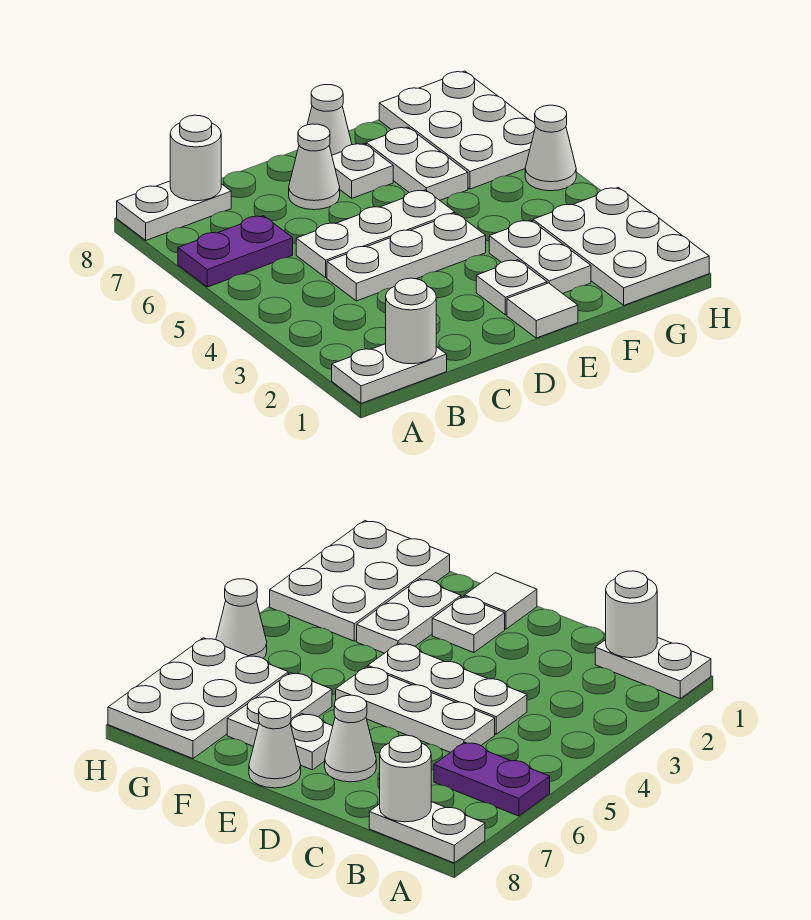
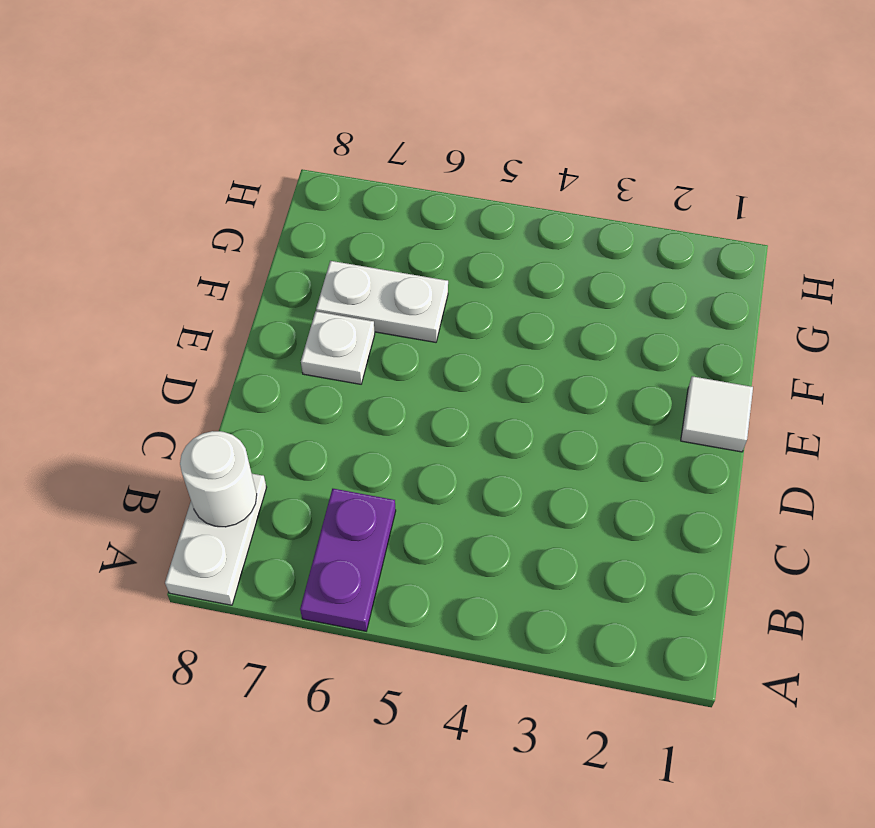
none -> white 1x2 plate [332,344,447,403]
none -> white 1x3 plate [327,213,486,301]
none -> white 1x3 plate [296,190,455,278]

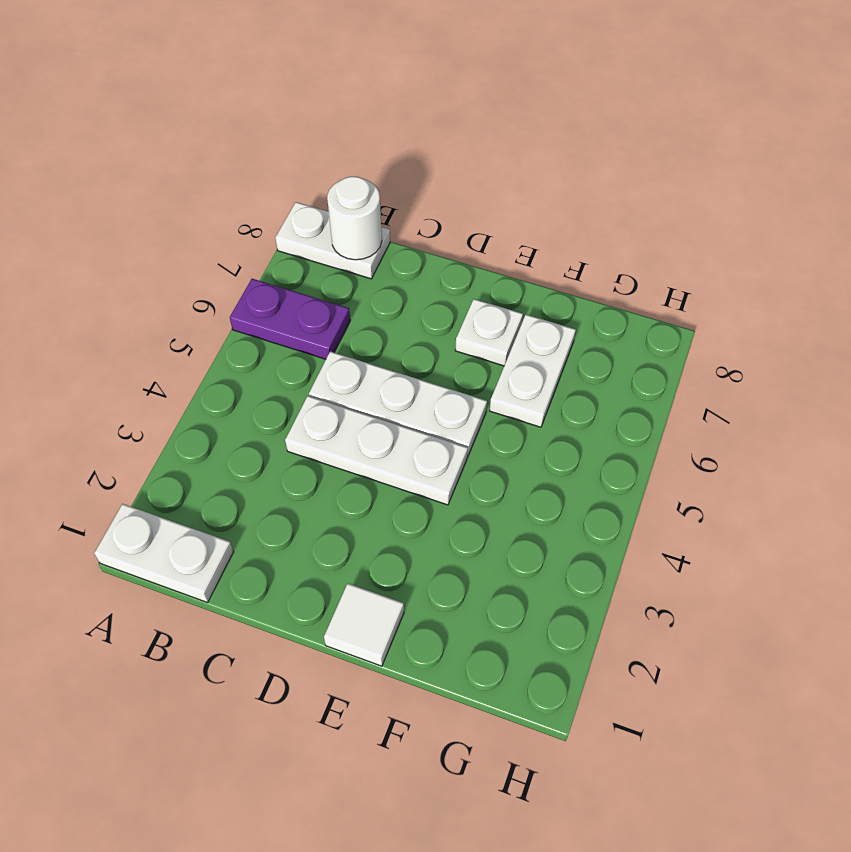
none -> white 1x1 cone [289,124,340,210]
none -> white 1x1 plate [476,260,547,315]
none -> white 1x1 cone [307,85,352,155]

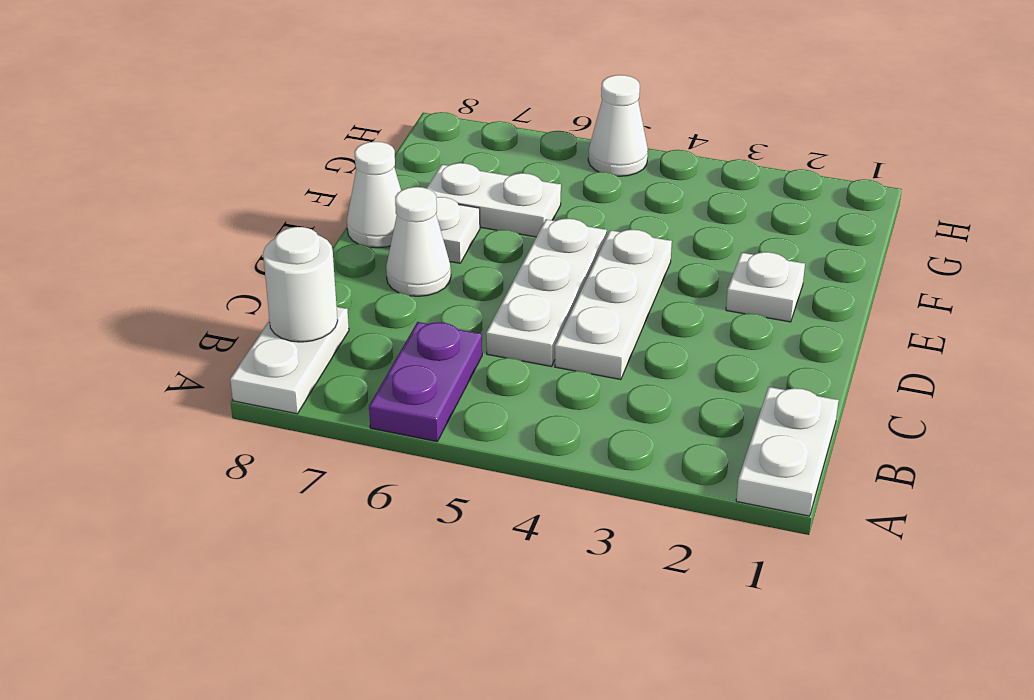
none -> white 1x1 tile [507,283,578,338]
none -> white 1x2 plate [489,220,591,293]
none -> white 2x3 plate [533,188,709,305]

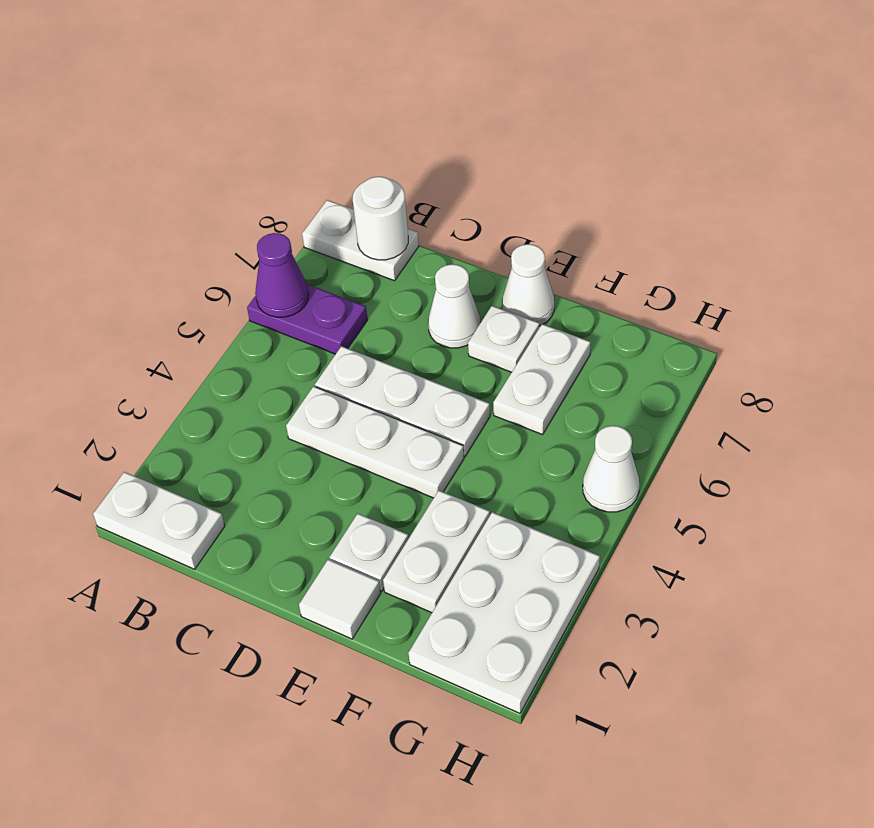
purple 1x1 cone [255,233,308,317] -> none
none -> white 2x3 plate [379,71,536,189]
none -> white 1x1 round brick [386,278,436,364]

